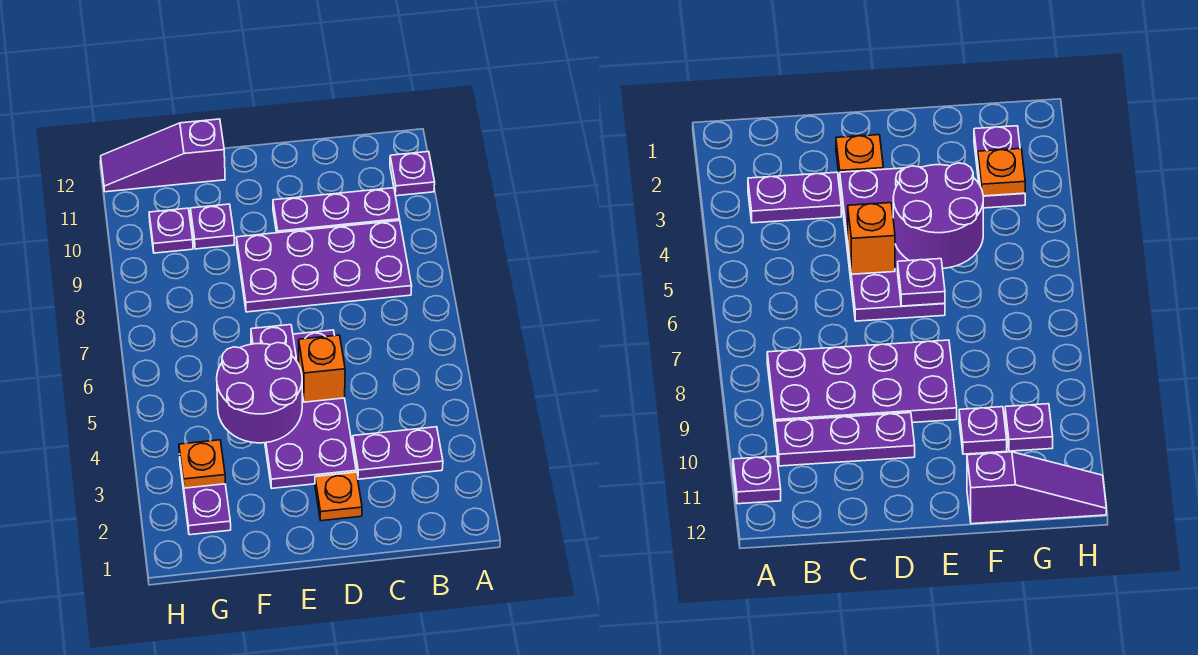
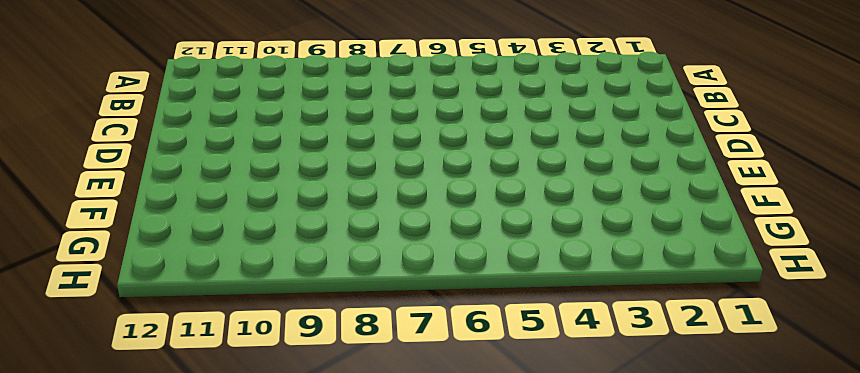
none -> purple 1x1 plate [390,152,435,196]
none -> purple 1x2 plate [353,427,443,479]
none -> purple 2x4 plate [236,220,412,312]

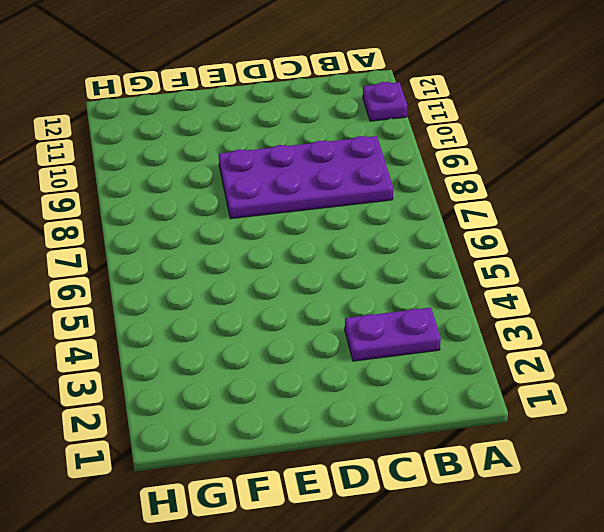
none -> purple 1x3 plate [273,188,400,233]
none -> orange 1x1 plate [315,472,362,521]
none -> purple 2x4 plate [251,330,356,488]

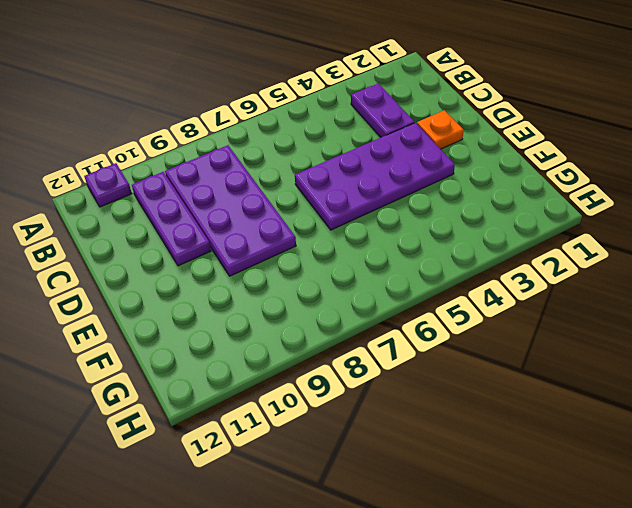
none -> purple 1x1 plate [191,204,234,249]
none -> purple 1x3 slope [101,119,225,192]
none -> purple 1x2 plate [180,462,231,535]

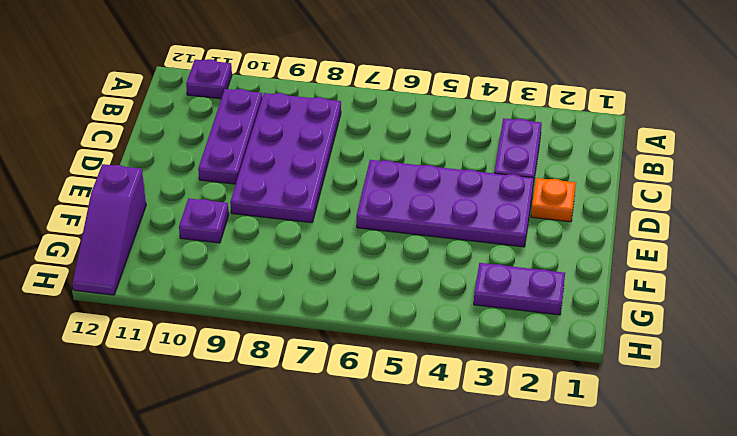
none -> purple 1x1 plate [149,208,193,253]
none -> orange 1x1 brick [299,335,345,402]
none -> purple 2x2 round brick [217,343,302,443]

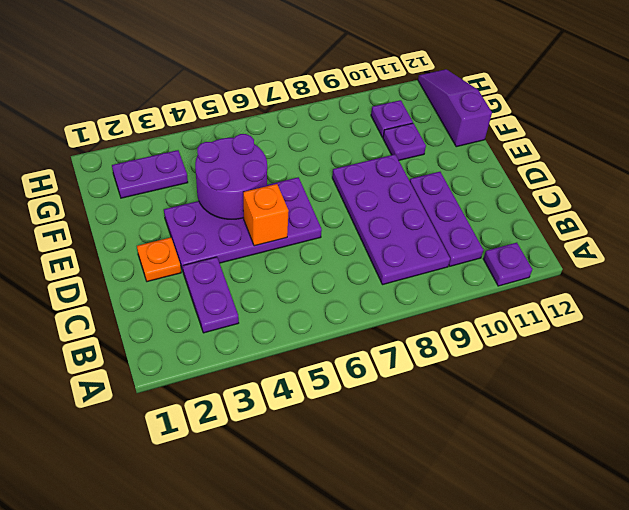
none -> purple 1x1 plate [251,325,296,360]
none -> orange 1x1 plate [179,440,225,488]

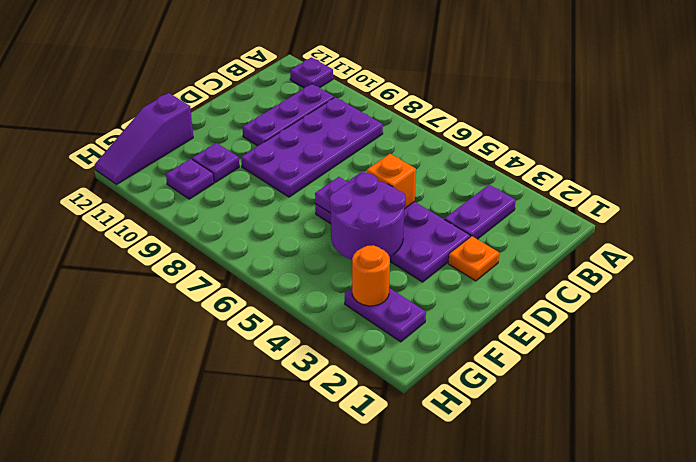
orange 1x1 round brick [352,245,390,306] -> orange 1x1 plate [179,440,225,488]

